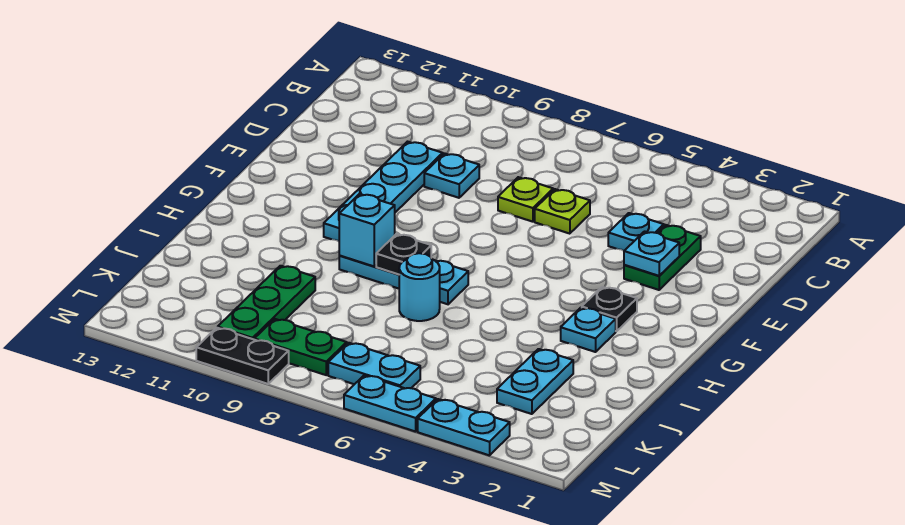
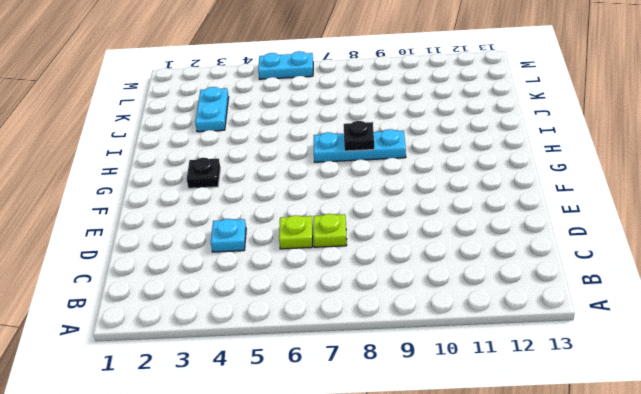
none -> green 1x2 plate [624,225,701,290]
none -> cyan 1x1 plate [424,153,479,198]
none -> cyan 1x4 plate [324,142,443,241]

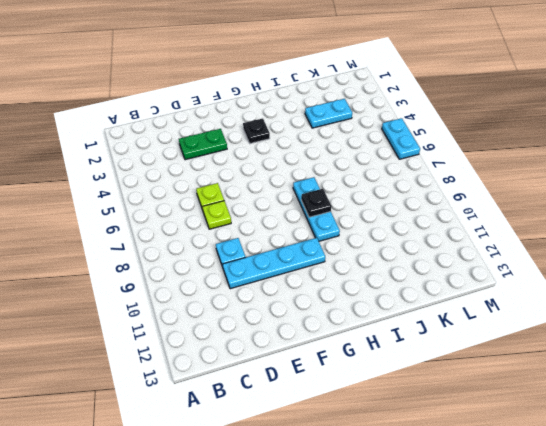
none -> cyan 1x1 plate [608,213,664,251]
none -> cyan 1x1 plate [561,308,616,352]
none -> cyan 1x1 round brick [399,253,440,321]

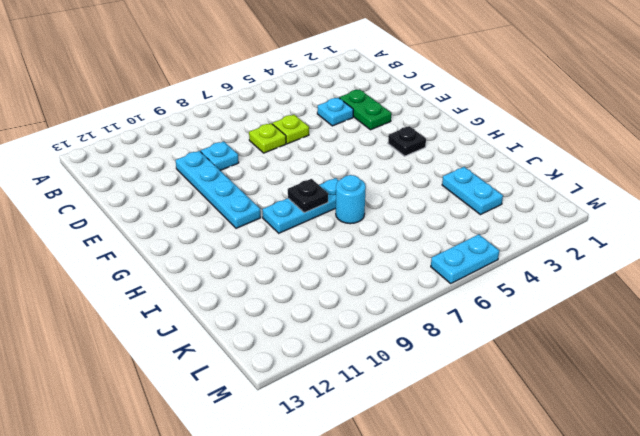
none -> cyan 1x1 plate [561,308,616,352]
none -> green 1x3 plate [218,266,315,339]
none -> cyan 1x2 plate [328,343,420,388]

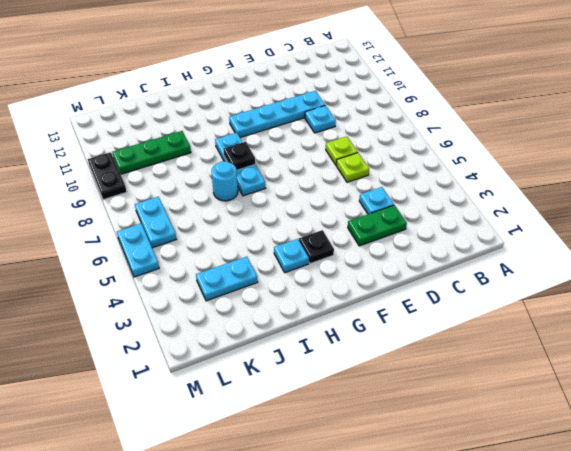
none -> green 1x2 plate [254,319,347,375]
none -> cyan 1x2 plate [418,399,510,455]
none -> cyan 1x1 plate [624,231,679,276]

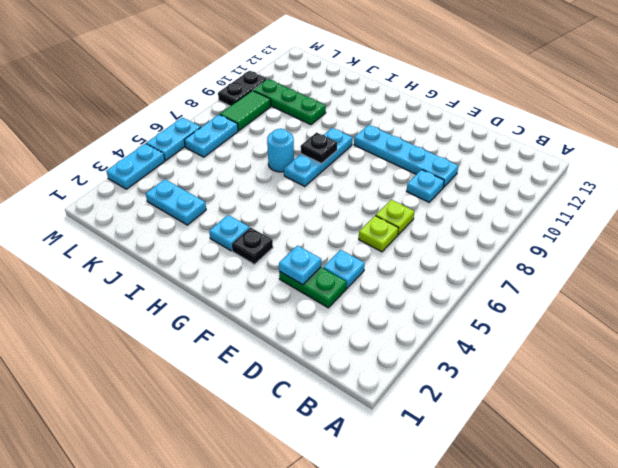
green 1x2 tile [220,91,271,131] -> green 1x2 plate [254,319,347,375]
none -> cyan 1x1 brick [339,194,395,266]

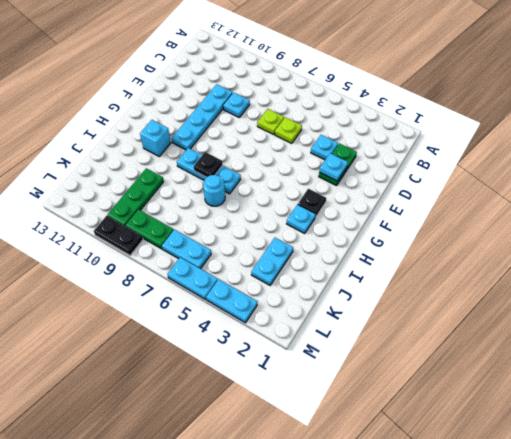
cyan 1x1 brick [140,120,171,156] -> cyan 1x1 brick moved to [339,194,395,266]

